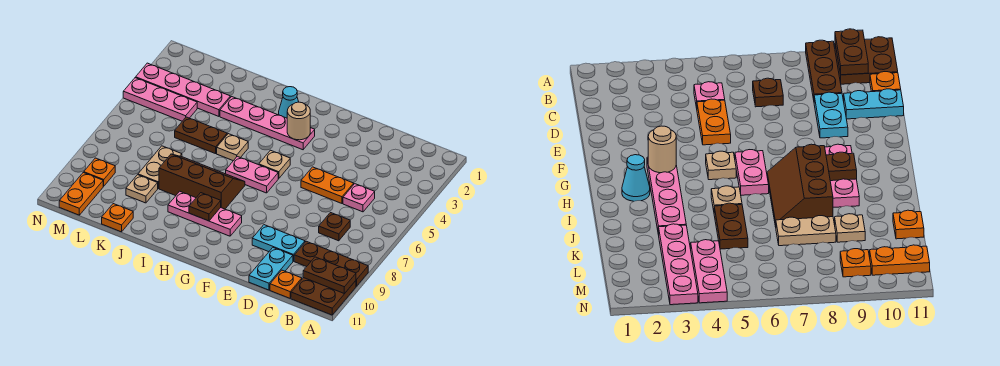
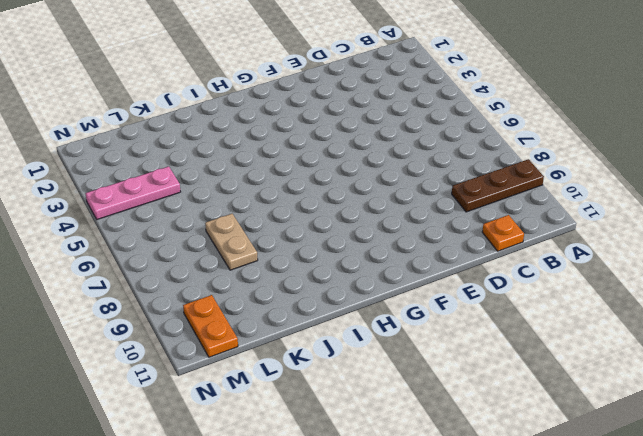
none -> brown 2x2 plate [291,278,356,315]
none -> pink 1x1 plate [343,184,375,212]
none -> brown 1x1 plate [319,213,350,241]

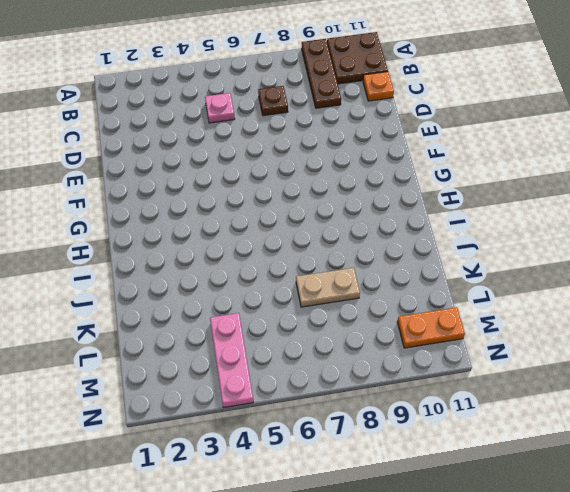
none -> orange 1x2 plate [301,167,354,203]
none -> cyan 1x2 plate [252,225,305,261]
none -> cyan 1x2 plate [249,248,293,290]

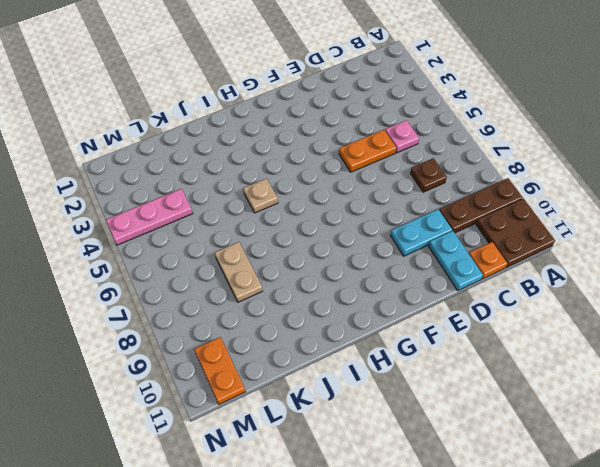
none -> pink 1x4 plate [220,97,315,150]
none -> tan 1x1 plate [259,150,290,179]
none -> pink 1x2 plate [226,156,278,193]

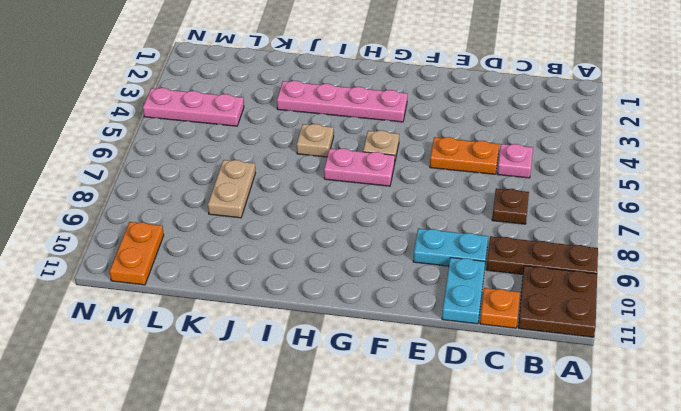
none -> pink 1x3 plate [168,191,242,236]
none -> cyan 1x1 cone [279,87,299,118]
none -> brown 2x3 slope [159,154,245,209]

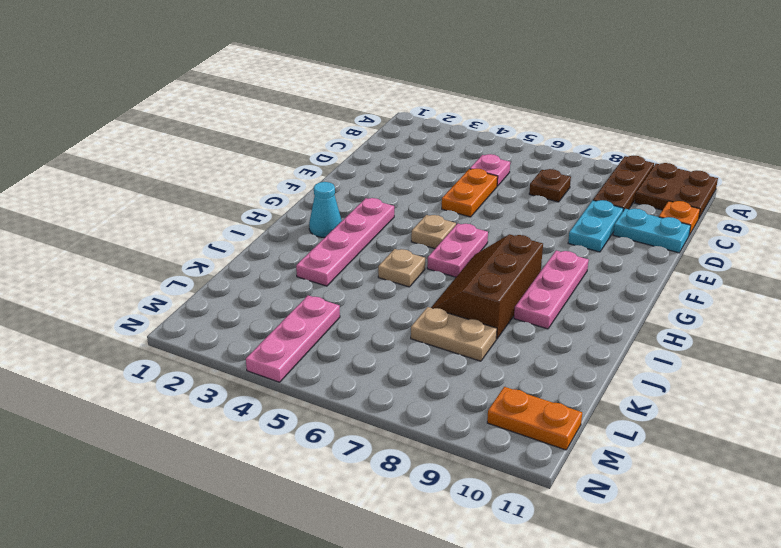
none -> brown 1x2 plate [175,117,227,154]
none -> pink 1x4 plate [136,63,230,116]
none -> tan 1x1 plate [126,175,158,203]

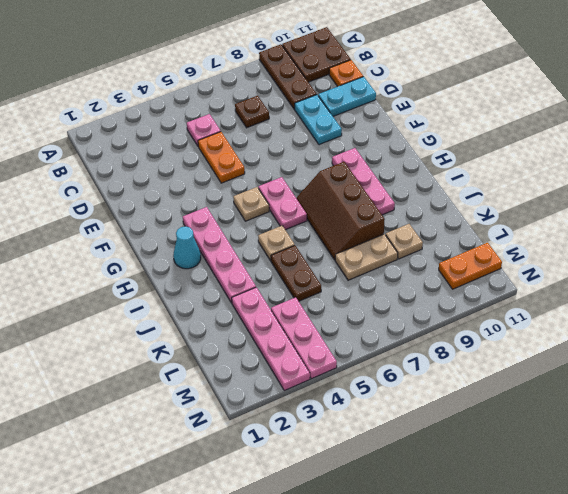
none -> orange 1x1 plate [102,204,133,232]
none -> orange 1x1 plate [84,158,115,186]
none -> brown 1x2 plate [303,257,356,294]

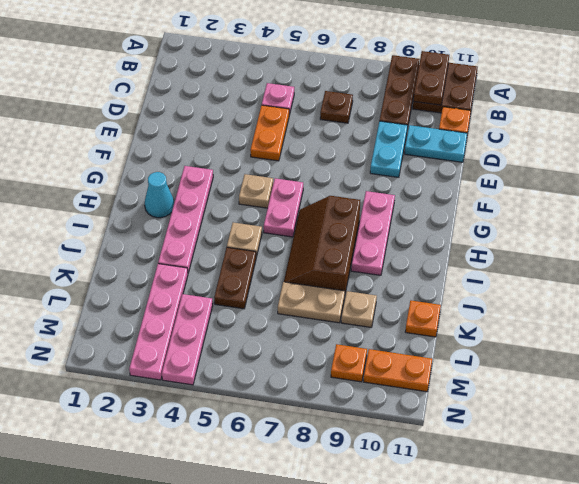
none -> tan 1x1 round brick [287,102,310,140]
none -> brown 1x1 plate [189,193,221,221]

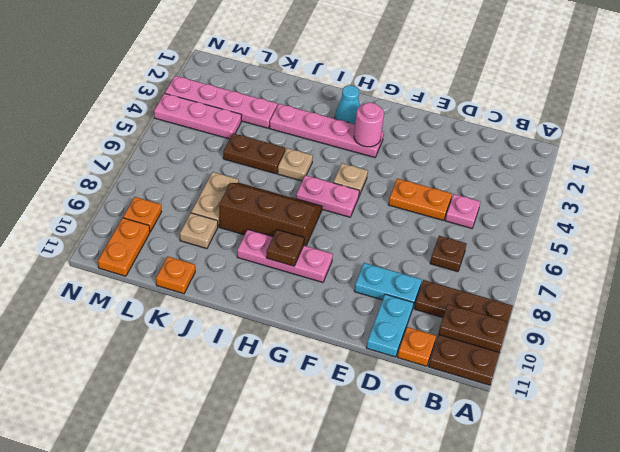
pink 1x1 round brick [354,103,384,147] -> tan 1x1 round brick [287,102,310,140]

